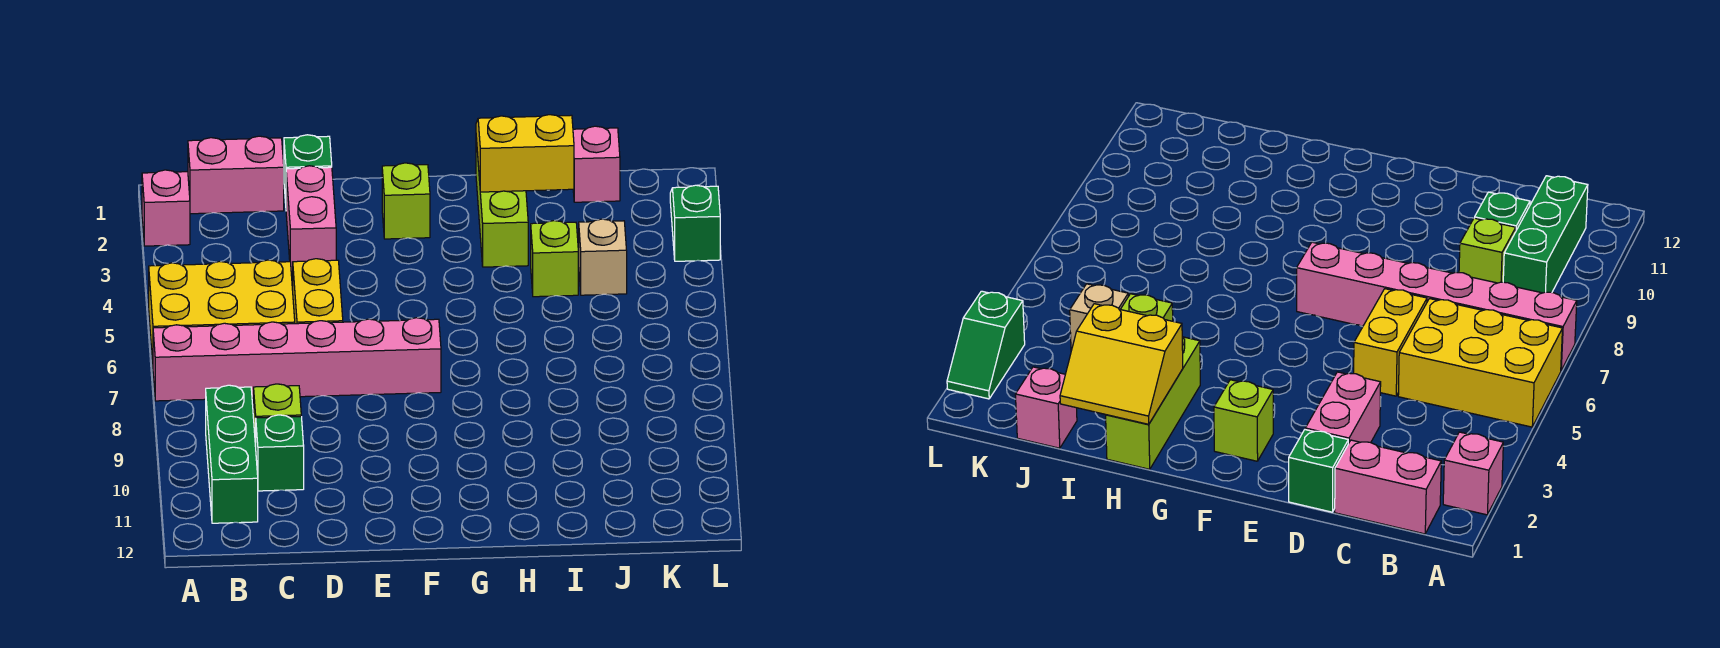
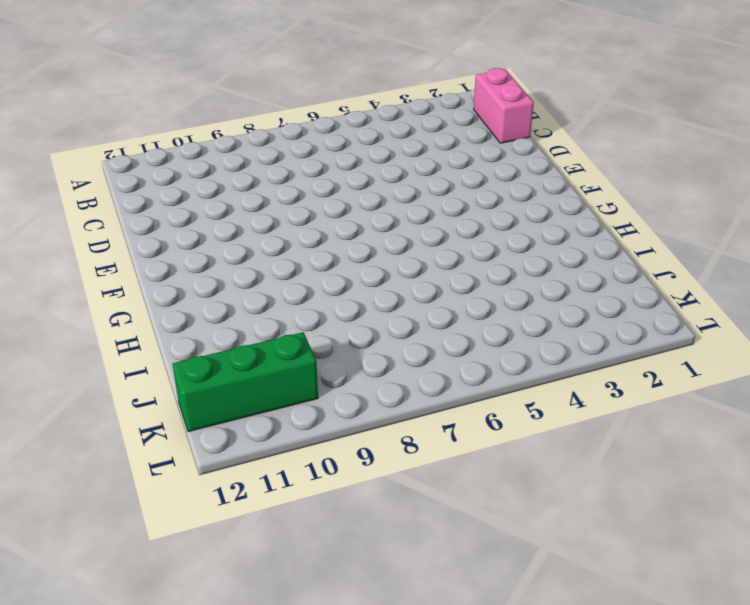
green 1x3 brick [173,332,318,432] -> green 1x3 brick moved to [206,385,258,523]
none -> pink 1x1 brick [142,170,190,246]
none -> yellow 2x3 brick [149,260,295,363]
none -> pink 1x6 brick [153,318,441,401]

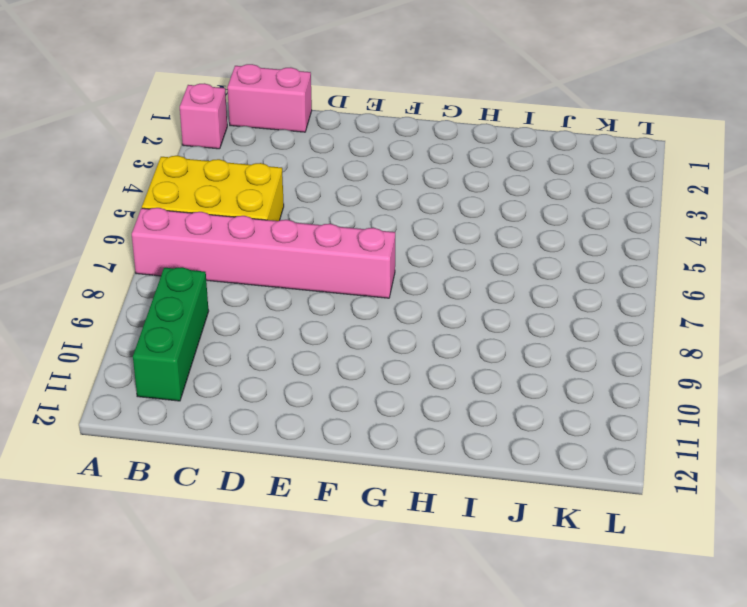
none -> lime 1x1 brick [254,384,301,446]
none -> green 1x1 brick [256,415,304,491]
none -> green 1x1 brick [284,135,332,203]

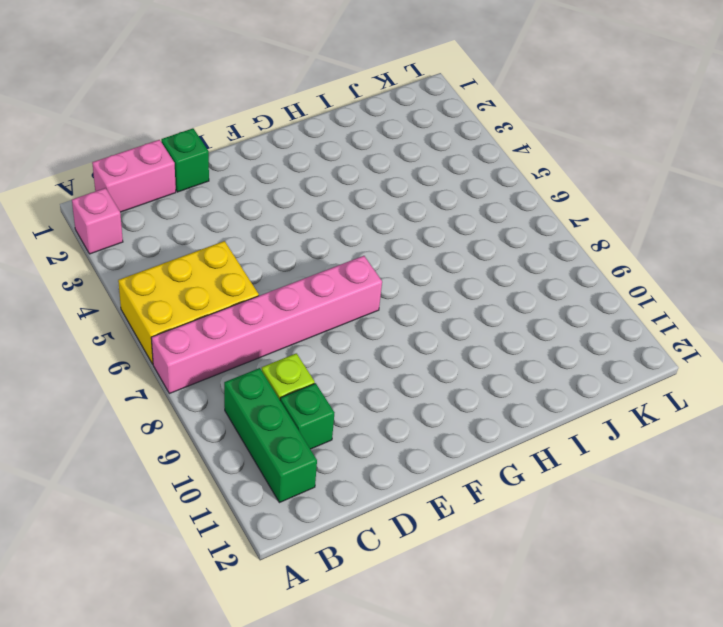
none -> pink 1x2 brick [286,166,336,273]
none -> yellow 1x2 brick [293,259,343,324]
none -> lime 1x1 brick [382,163,430,239]

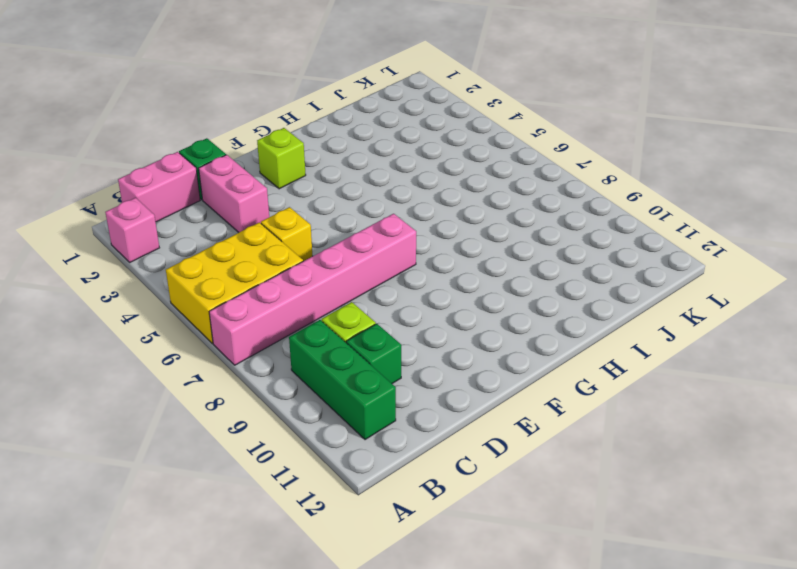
yellow 1x1 brick [261,207,312,261] -> yellow 1x2 brick [293,259,343,324]
none -> lime 1x3 brick [476,138,528,267]
none -> lime 1x1 brick [531,221,578,297]
none -> pink 1x1 brick [573,126,620,202]

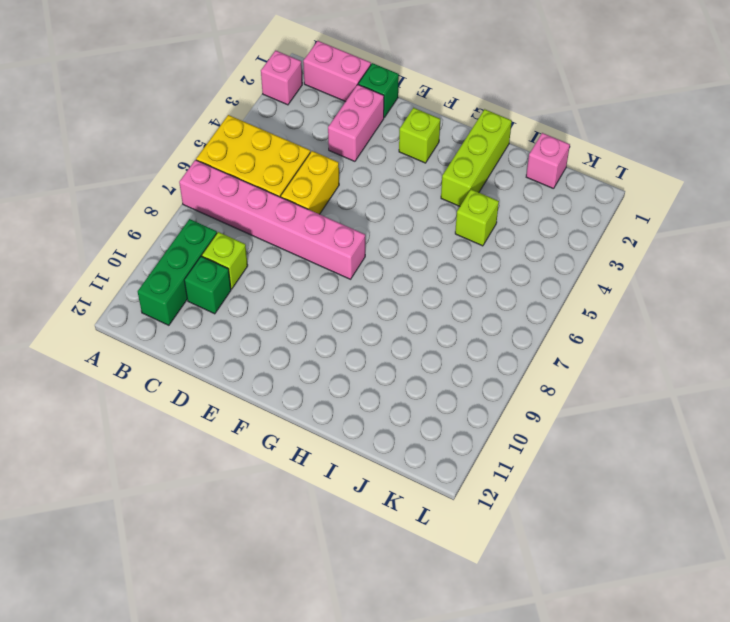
none -> tan 1x1 brick [579,219,627,295]
none -> green 1x2 slope [670,185,720,261]
none -> yellow 2x2 slope [476,115,574,192]

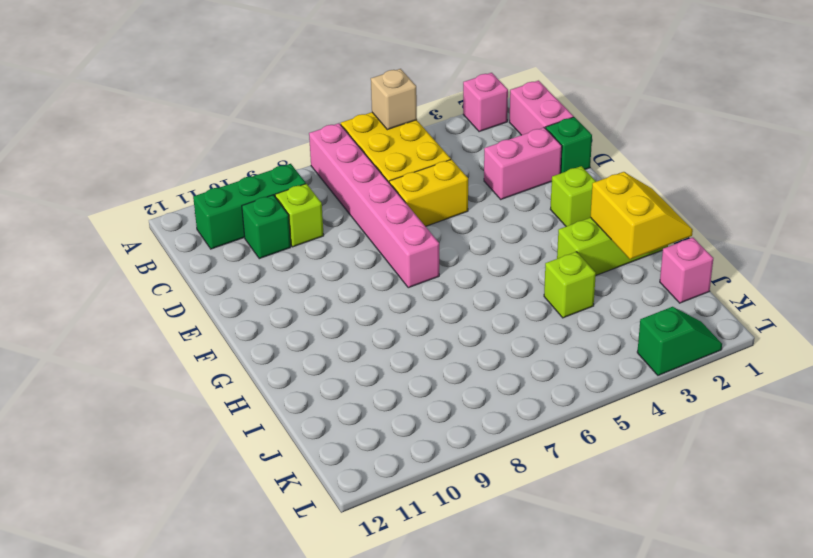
tan 1x1 brick [371,69,417,130] -> tan 1x1 brick moved to [579,219,627,295]

